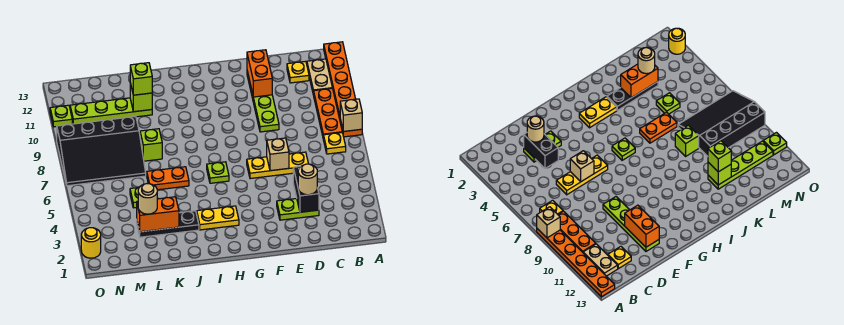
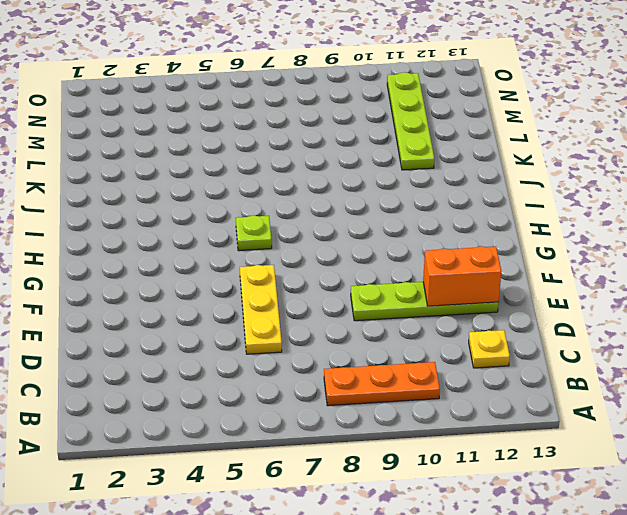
none -> orange 1x6 plate [324,42,362,137]
none -> yellow 1x1 plate [323,133,346,154]
none -> tan 1x2 plate [307,59,332,95]

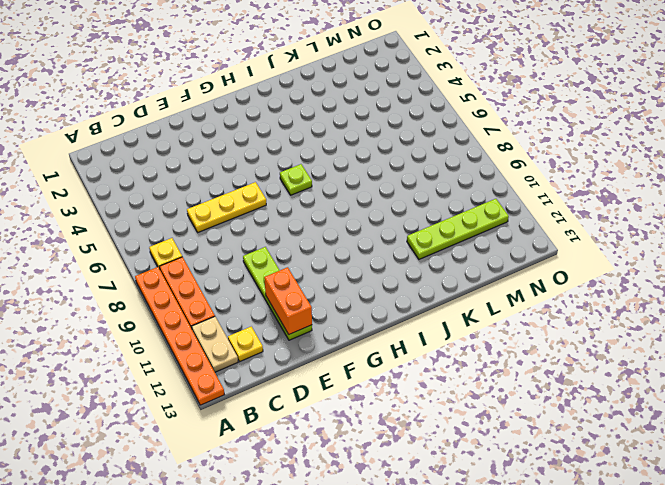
none -> lime 1x2 plate [277,199,319,220]
none -> yellow 1x2 plate [197,206,239,230]
none -> black 1x3 plate [137,211,199,237]

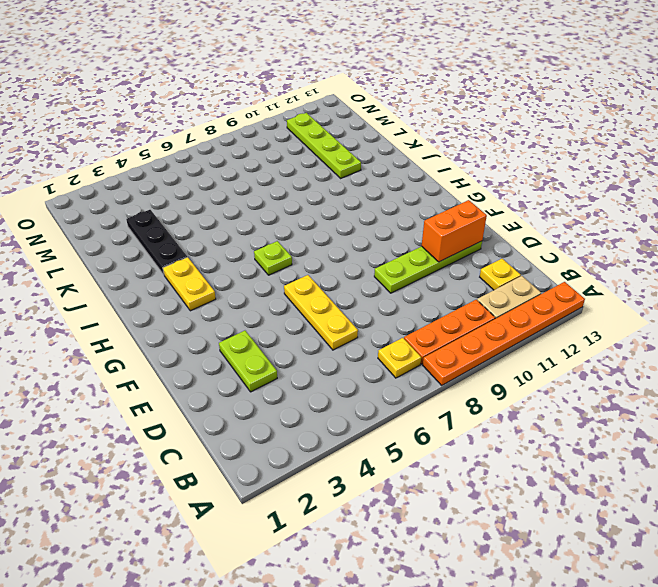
none -> orange 1x2 plate [147,167,189,190]
none -> lime 1x1 brick [140,129,162,161]
none -> lime 1x1 plate [130,188,139,208]

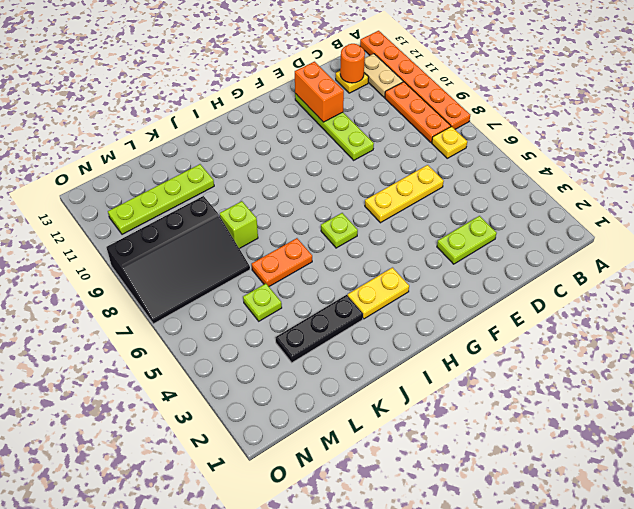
orange 1x1 round brick [340,44,365,83] -> none
none -> yellow 1x1 round brick [81,228,101,258]
none -> lime 1x1 plate [50,105,72,127]
none -> tan 1x1 brick [340,99,362,131]

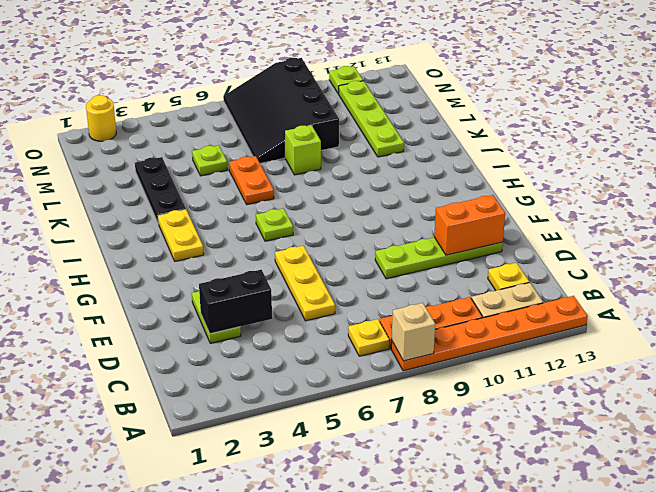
none -> tan 1x1 brick [267,138,289,171]
none -> orange 1x2 brick [137,197,179,232]
none -> lime 1x1 brick [130,83,152,112]

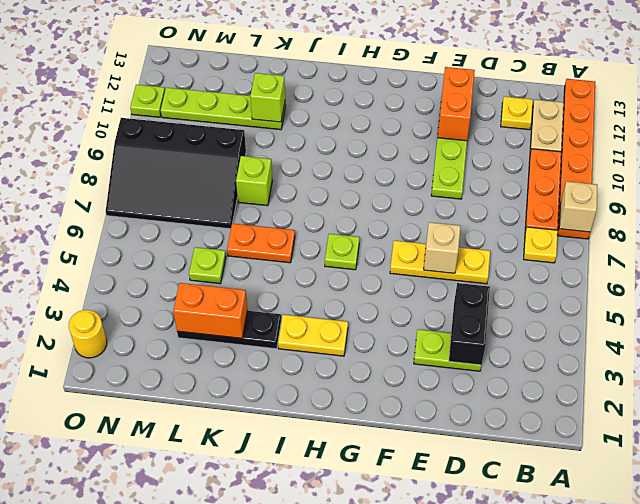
none -> tan 1x1 round brick [298,164,317,195]
none -> lime 1x1 brick [130,63,152,95]
none -> tan 1x1 round brick [138,184,157,214]

